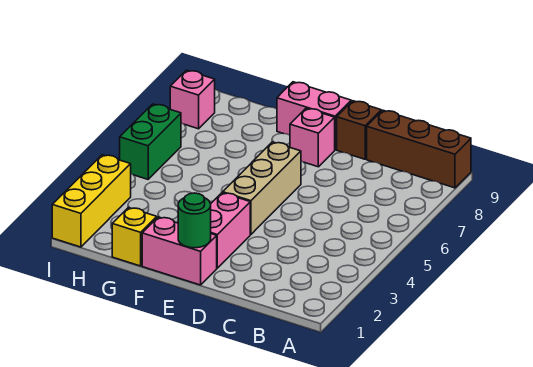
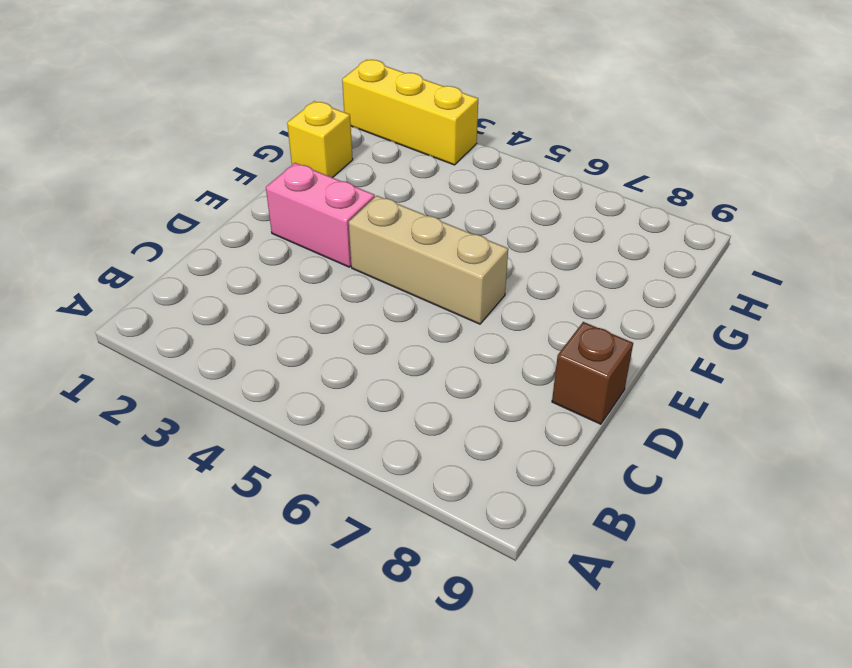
none -> brown 1x3 brick [367,110,471,188]
none -> pink 1x2 brick [142,217,217,285]
none -> pink 1x1 brick [290,108,335,167]

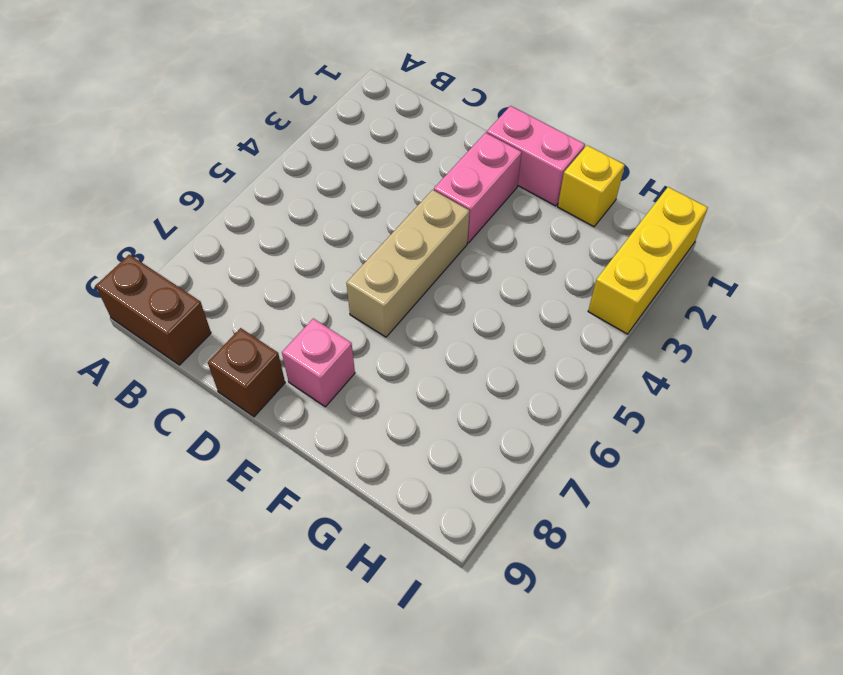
brown 1x2 brick [96,255,211,365] -> brown 1x3 brick [367,110,471,188]
none -> pink 1x2 brick [277,82,351,150]
none -> green 1x2 brick [120,104,181,179]
none -> pink 1x1 brick [170,70,215,129]

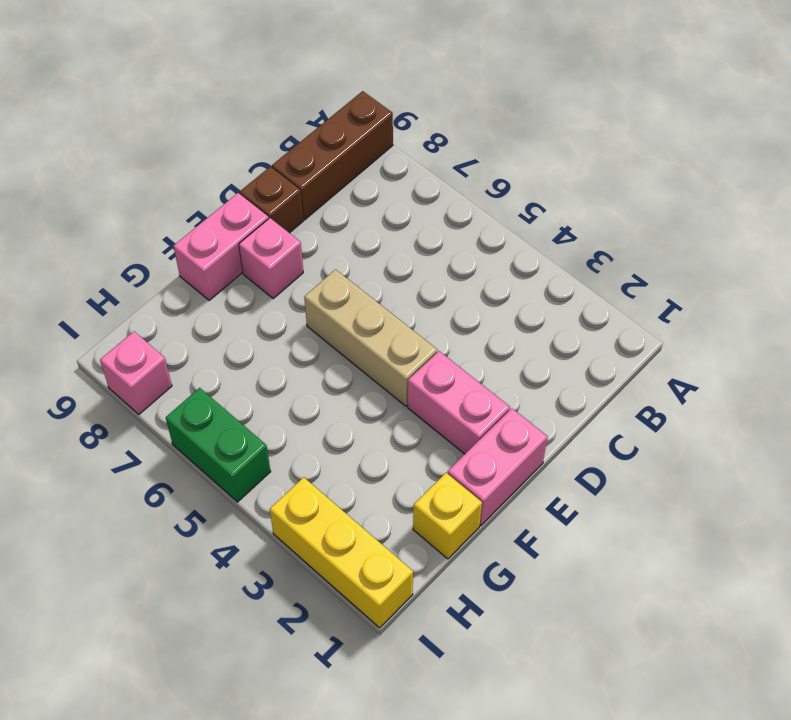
none -> green 1x1 round brick [178,193,211,248]

